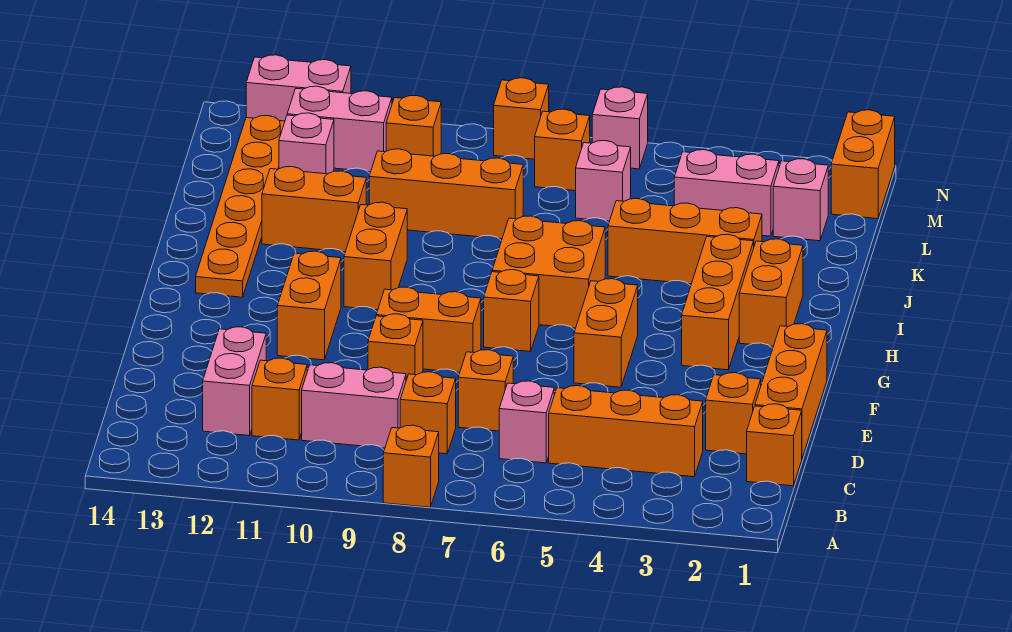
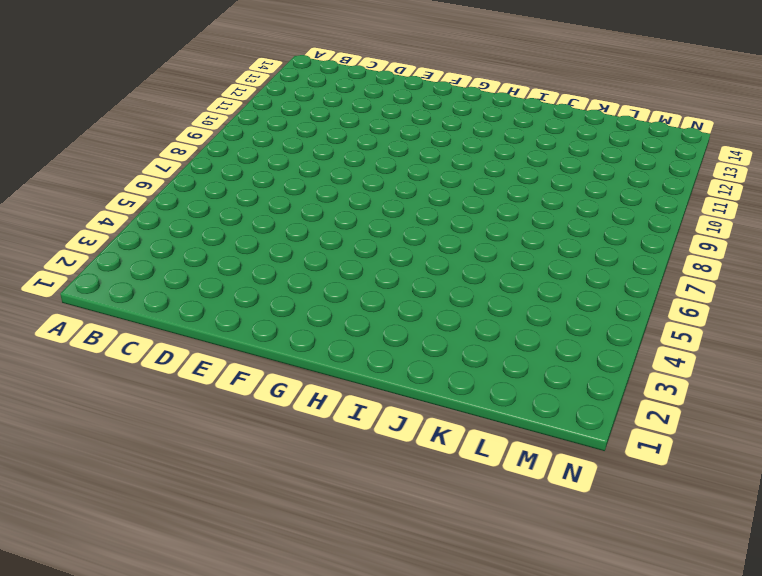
none -> orange 1x1 brick [383,425,439,507]
none -> orange 1x1 brick [747,404,802,486]
none -> orange 1x3 brick [549,386,703,477]
none -> pink 1x1 brick [499,381,554,463]

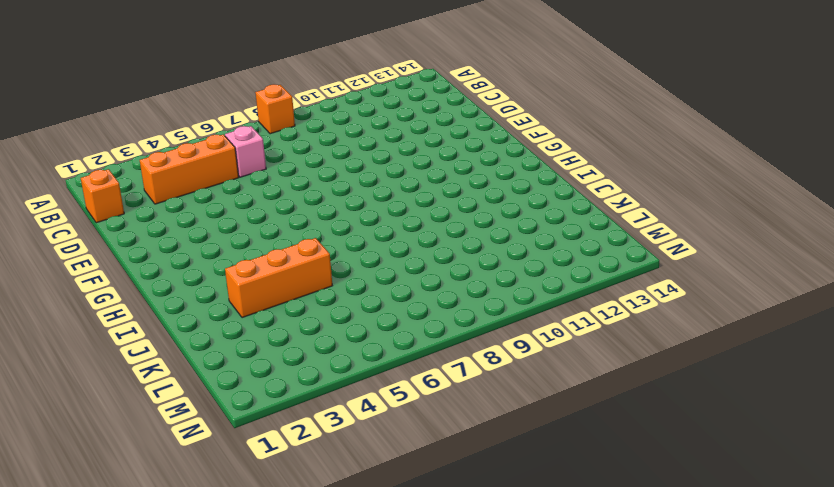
none -> orange 1x1 brick [400,372,456,454]
none -> pink 1x2 brick [302,363,406,448]
none -> orange 1x1 brick [252,358,307,440]
none -> pink 1x2 brick [203,327,266,436]

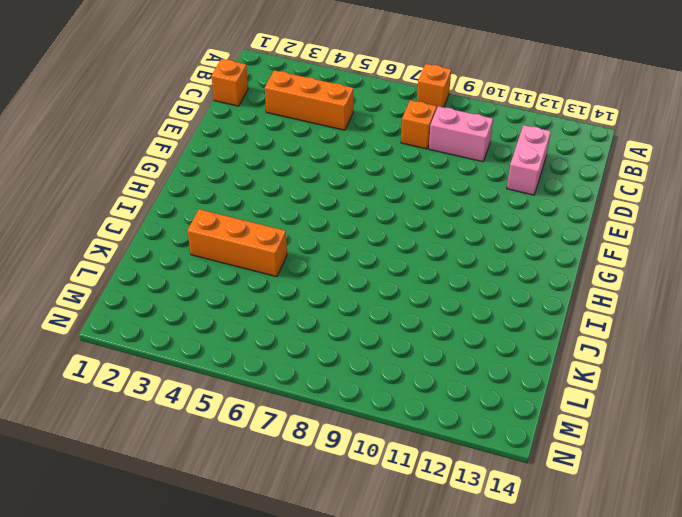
none -> pink 1x1 brick [499,381,554,463]
none -> orange 1x1 brick [252,358,307,440]
none -> orange 1x3 brick [755,324,827,458]
none -> orange 1x1 brick [706,373,761,454]

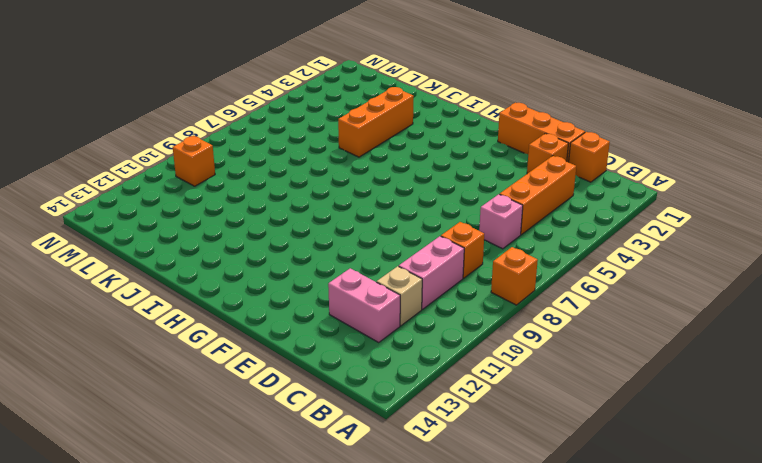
tan 1x1 brick [377,266,422,326] -> orange 1x1 brick [252,358,307,440]
none -> orange 1x1 brick [458,350,513,431]
none -> orange 1x1 brick [368,314,423,380]
none -> orange 1x2 brick [574,279,638,387]
none -> orange 1x2 brick [376,287,481,372]

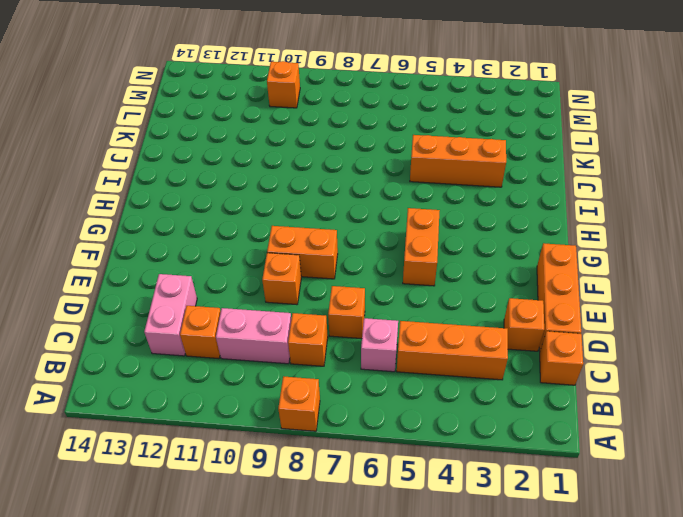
none -> orange 1x2 brick [277,251,341,360]
none -> orange 1x3 brick [682,234,754,370]
none -> orange 1x1 brick [484,270,539,352]
none -> orange 1x2 brick [739,239,803,346]

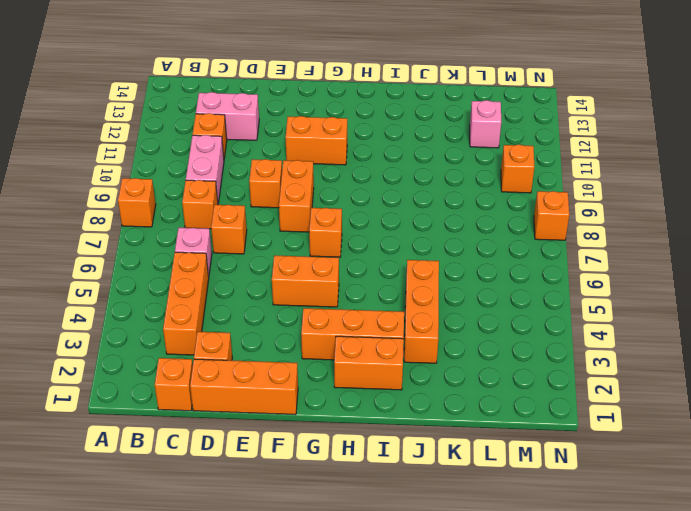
none -> orange 2x2 brick [492,216,605,328]
none -> orange 1x2 brick [344,202,407,310]
none -> orange 1x6 plate [196,116,285,297]
none -> orange 1x2 brick [262,167,366,252]

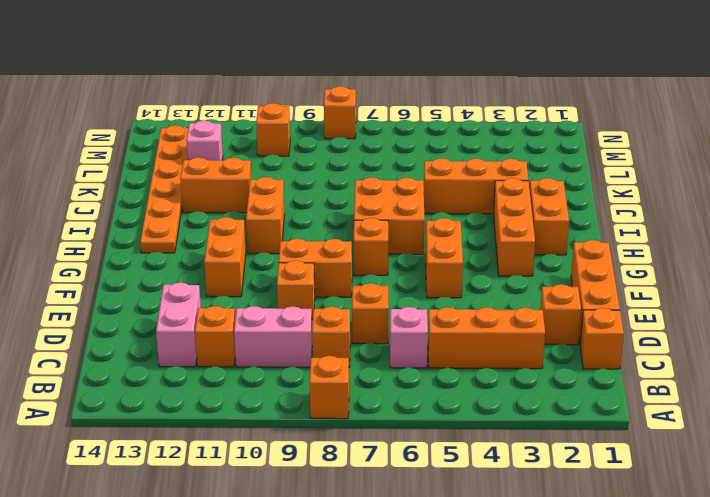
none -> orange 1x3 brick [369,149,523,239]
none -> pink 1x1 brick [773,159,828,241]
none -> pink 1x2 brick [674,150,779,236]
none -> pink 1x1 brick [576,141,631,221]

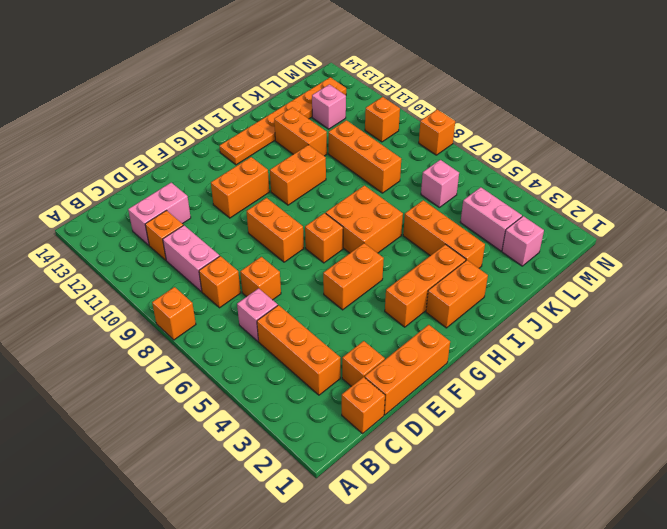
none -> orange 1x1 brick [368,314,423,380]
none -> orange 1x2 brick [831,110,895,219]
none -> orange 1x1 brick [535,109,590,191]
none -> pink 1x2 brick [287,86,392,172]

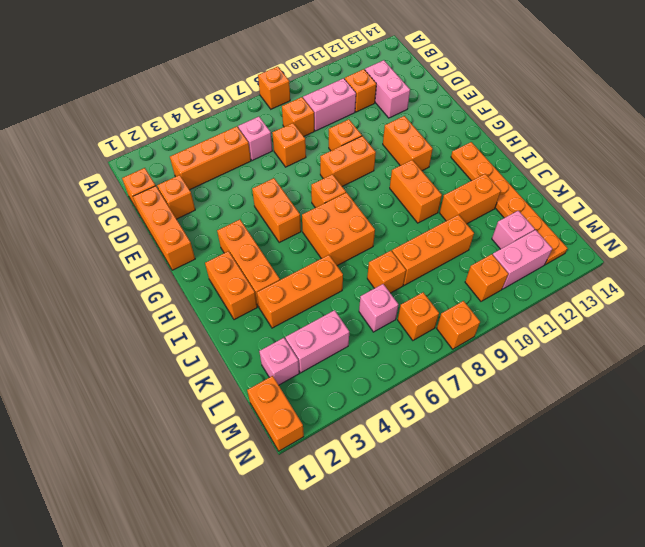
orange 1x1 brick [367,251,406,293] -> none
none -> pink 1x1 brick [592,87,648,169]
none -> pink 1x2 brick [246,55,351,121]

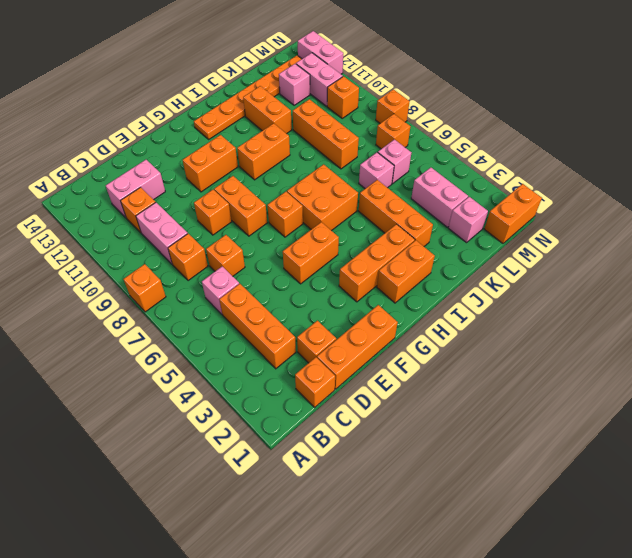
pink 1x1 brick [359,152,394,189] -> pink 1x1 brick moved to [592,87,648,169]

